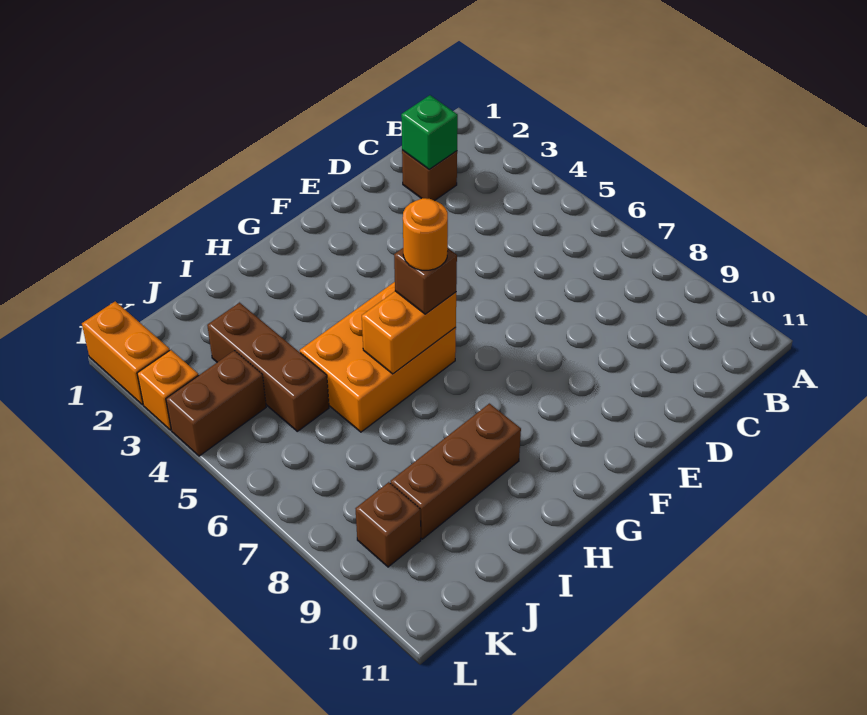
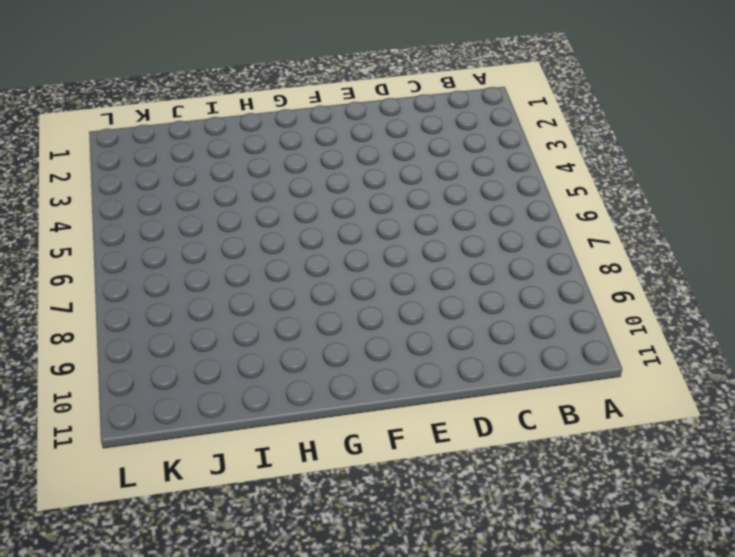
none -> brown 1x1 brick [402,150,457,201]
none -> orange 2x3 brick [300,282,456,432]
none -> brown 1x3 brick [391,404,521,539]

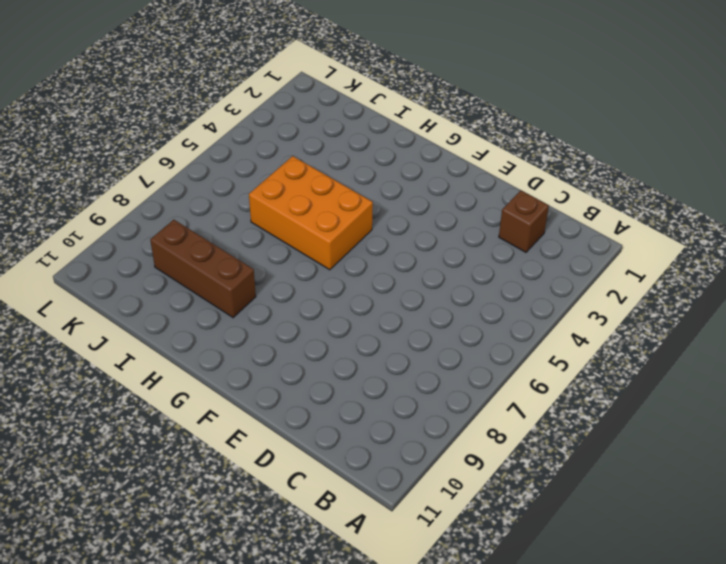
none -> brown 1x3 brick [207,303,329,431]
none -> brown 1x2 brick [166,351,266,456]
none -> brown 1x1 brick [356,482,421,567]

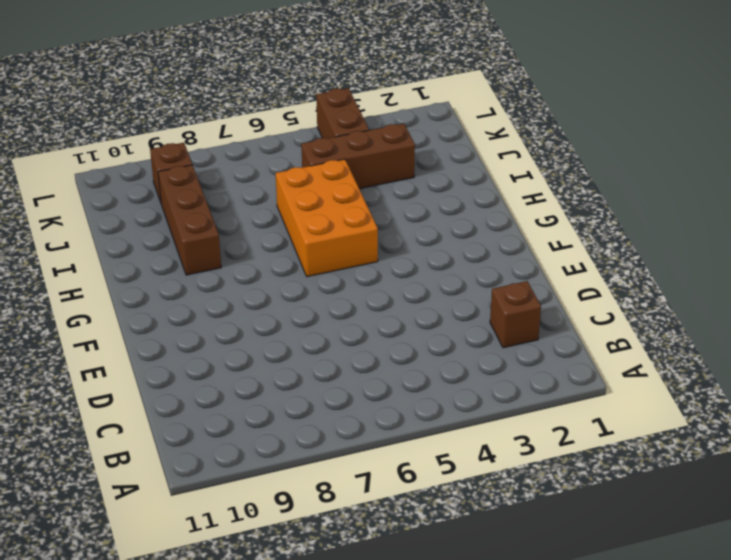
none -> orange 1x2 brick [82,301,170,405]
none -> orange 1x1 brick [137,350,199,430]
none -> green 1x1 brick [401,95,458,169]

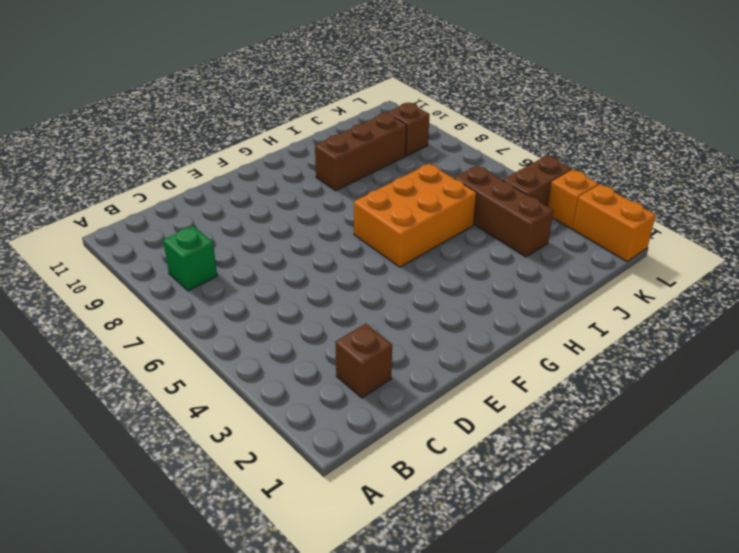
green 1x1 brick [163,226,217,291] -> green 1x1 brick moved to [401,95,458,169]
none -> orange 1x2 brick [362,291,456,374]
none -> brown 1x1 brick [394,248,457,314]
none -> orange 1x1 round brick [403,198,448,270]

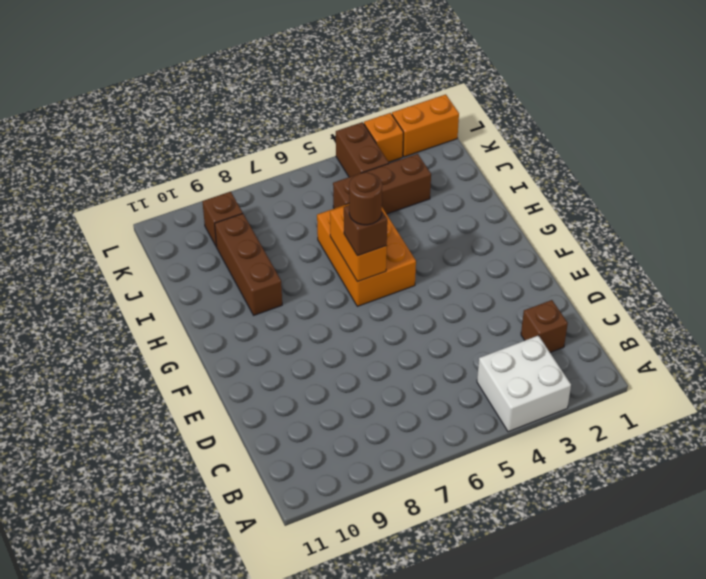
white 2x2 brick [477,336,571,432] -> none
brown 1x1 round brick [349,172,382,225] -> orange 1x1 round brick [403,198,448,270]
none -> green 1x1 brick [401,95,458,169]

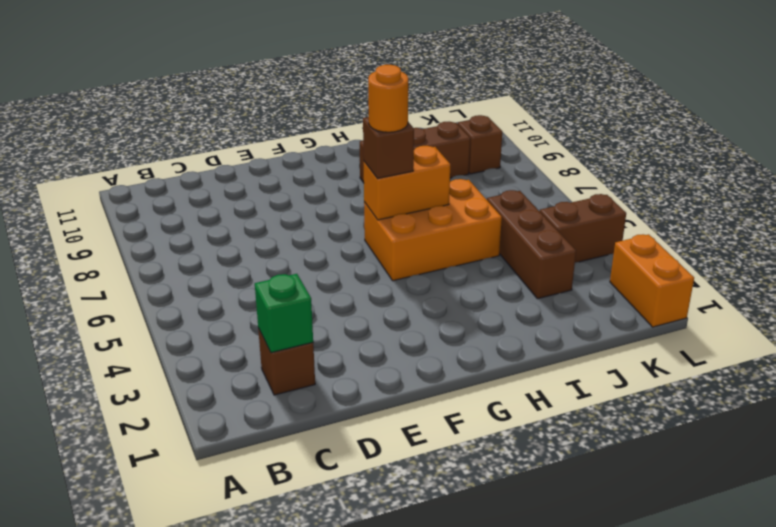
none -> orange 1x1 brick [137,350,199,430]

